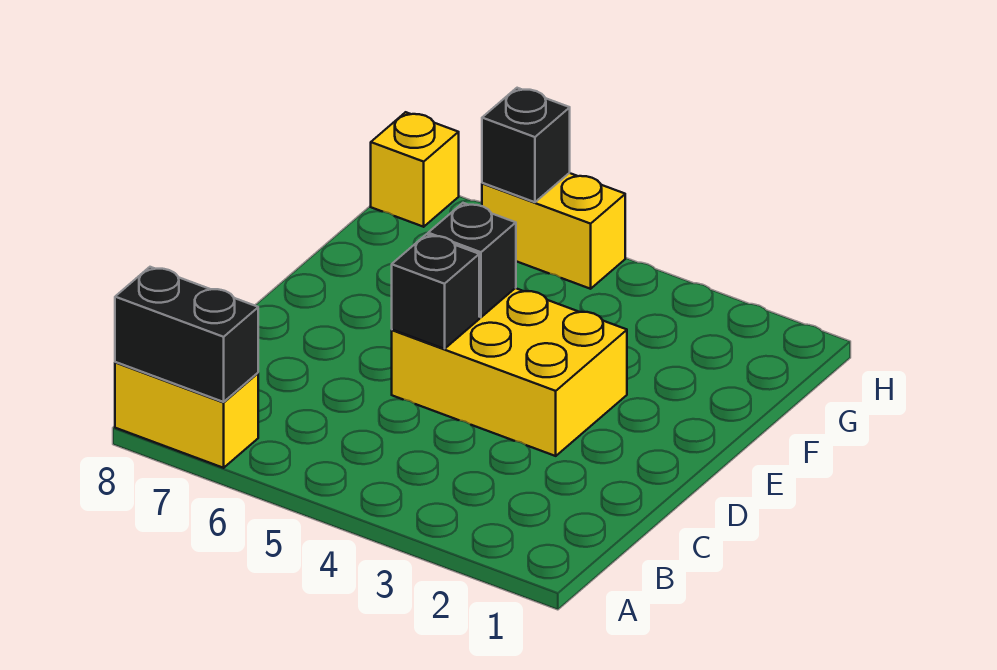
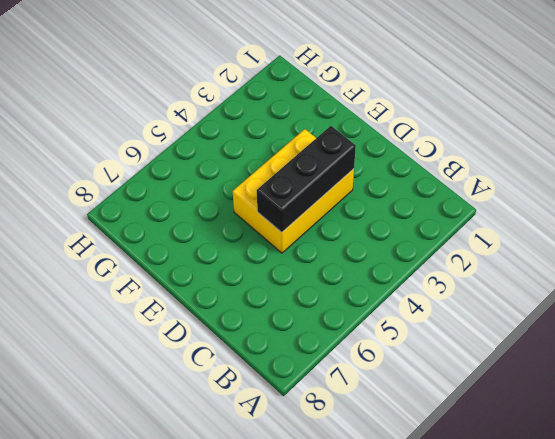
black 1x3 brick [257,126,356,232] -> black 1x1 brick [392,234,479,349]
none -> yellow 1x2 brick [115,362,258,468]
none -> yellow 1x2 brick [482,173,625,289]

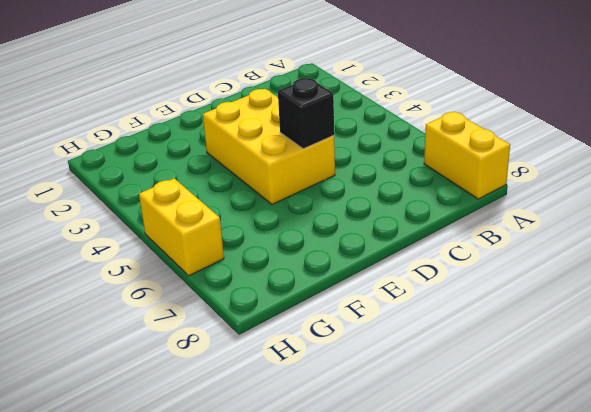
none -> yellow 1x1 brick [371,112,459,227]
none -> black 1x2 brick [115,267,258,402]

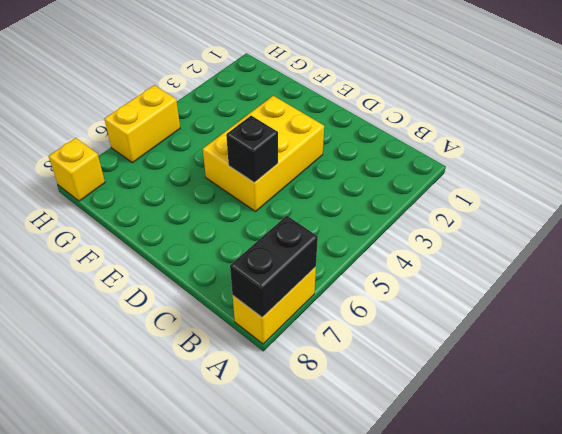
none -> black 1x1 brick [428,203,516,317]
none -> black 1x1 brick [482,88,570,202]

